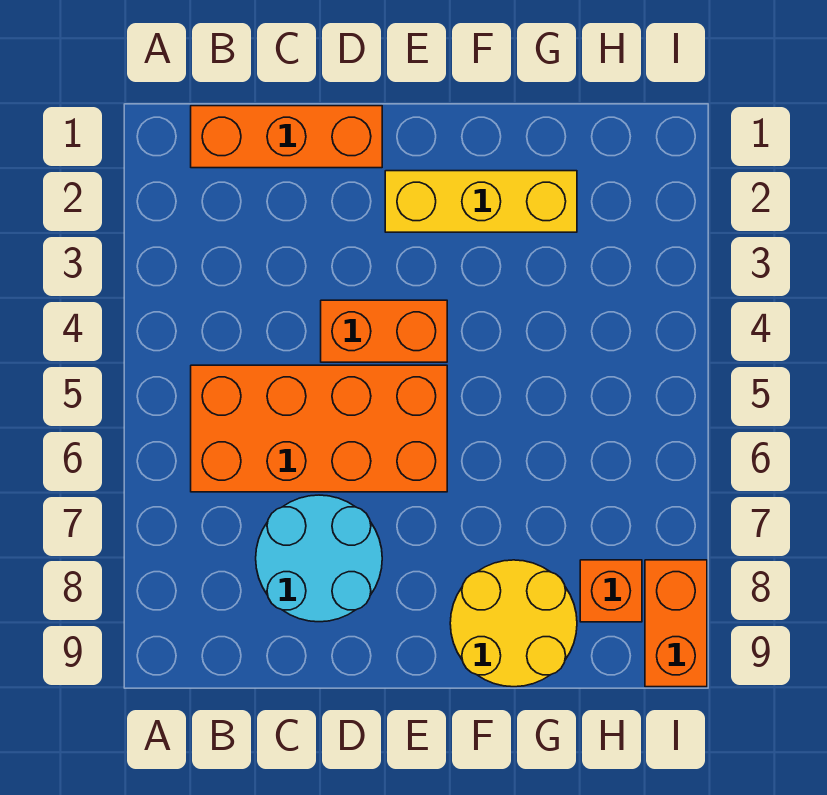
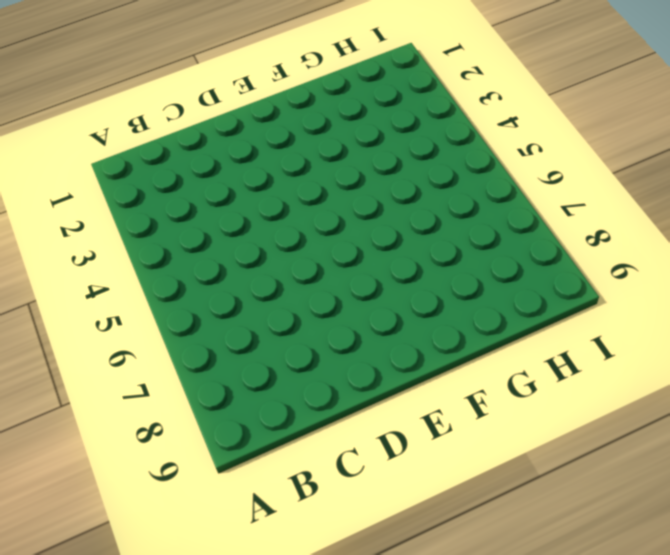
none -> orange 1x3 brick [191,106,382,168]
none -> orange 2x4 brick [191,365,447,492]

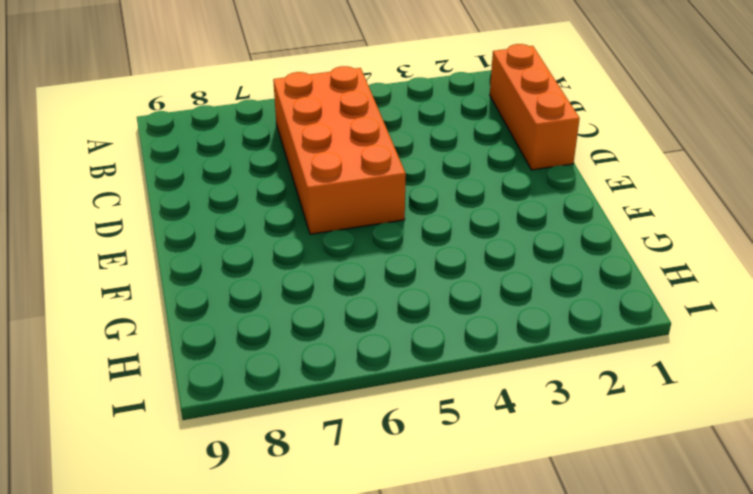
none -> cyan 2x2 round brick [256,495,382,622]
none -> orange 1x2 brick [321,300,447,362]

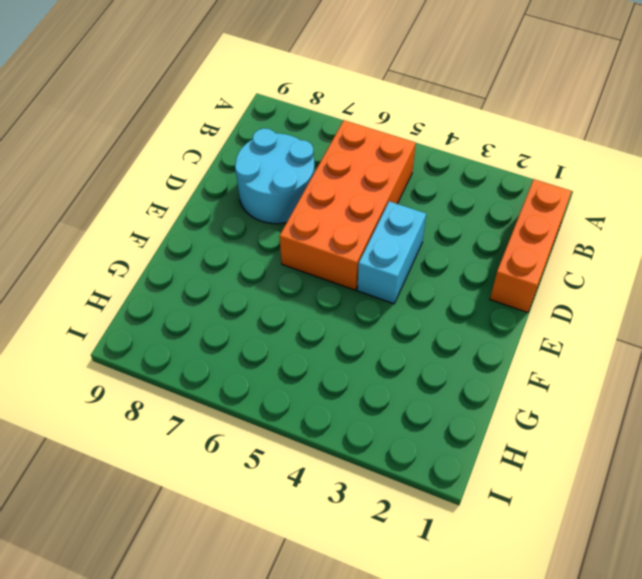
cyan 1x2 brick [357,201,426,304] -> orange 1x2 brick [321,300,447,362]
none -> yellow 1x3 brick [385,171,577,232]
none -> yellow 2x2 round brick [450,560,577,687]

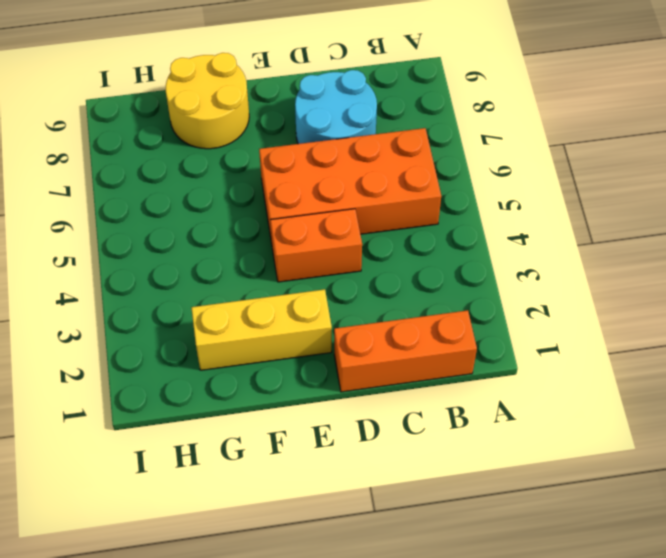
none -> orange 1x1 brick [580,560,642,622]
none -> orange 1x2 brick [645,560,707,687]

